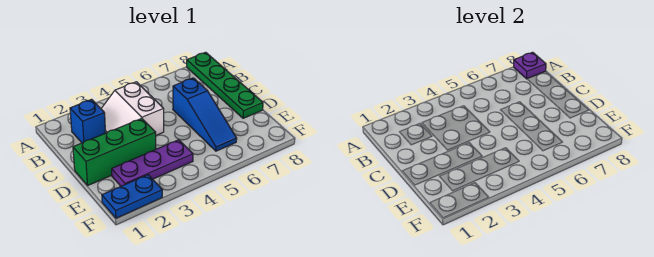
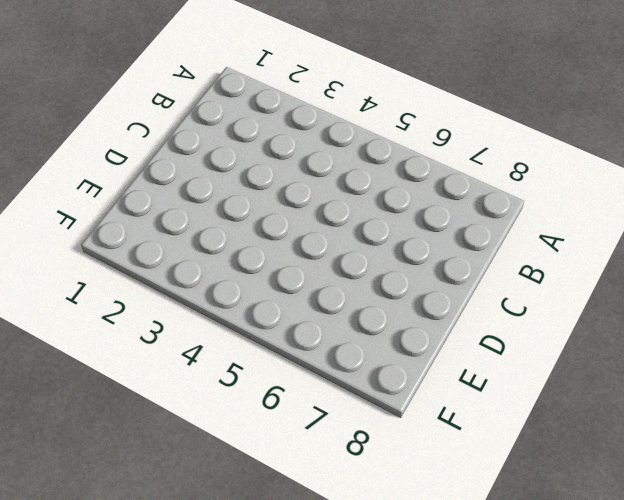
none -> green 1x4 plate [187,52,263,118]
none -> blue 1x1 brick [70,99,106,143]

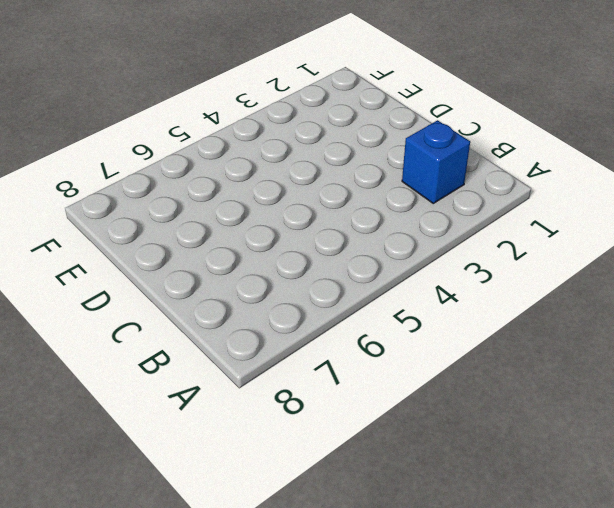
none -> green 1x4 plate [187,52,263,118]
none -> white 2x2 slope [101,82,164,135]

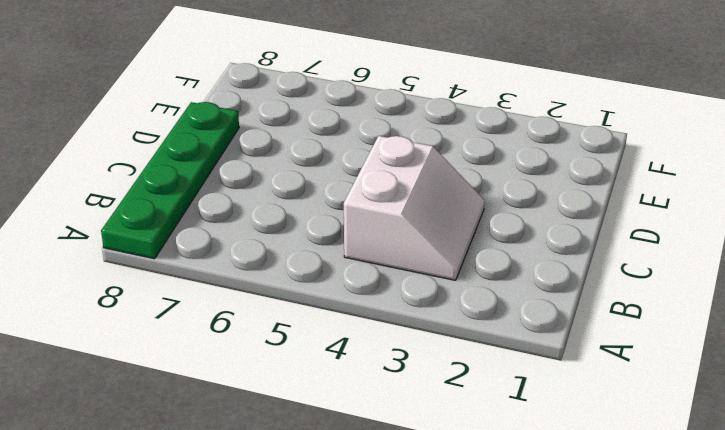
none -> blue 1x1 brick [70,99,106,143]
none -> blue 1x3 slope [173,78,237,151]

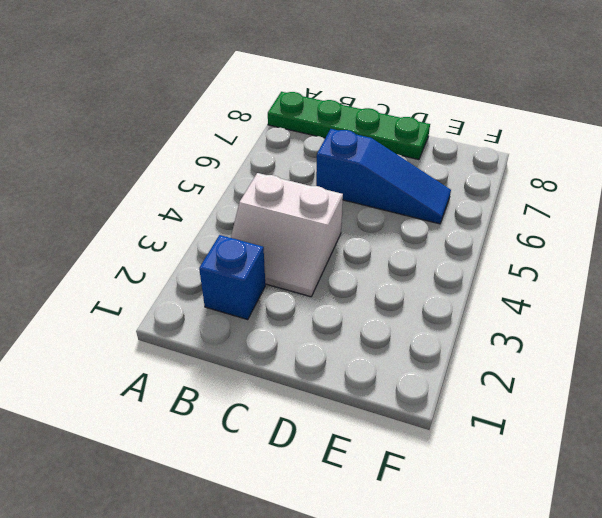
none -> green 1x3 brick [73,118,156,185]
none -> purple 1x3 plate [112,140,193,186]

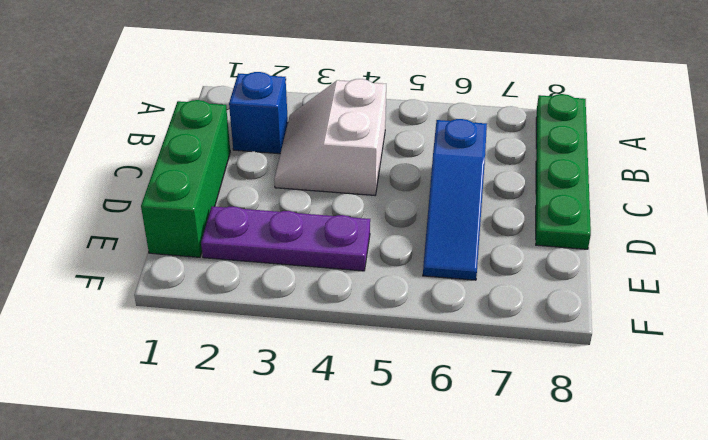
green 1x3 brick [141,100,230,257] -> green 1x3 brick turned to [73,118,156,185]
none -> blue 1x2 plate [102,175,162,218]
none -> purple 1x1 plate [514,52,546,79]

